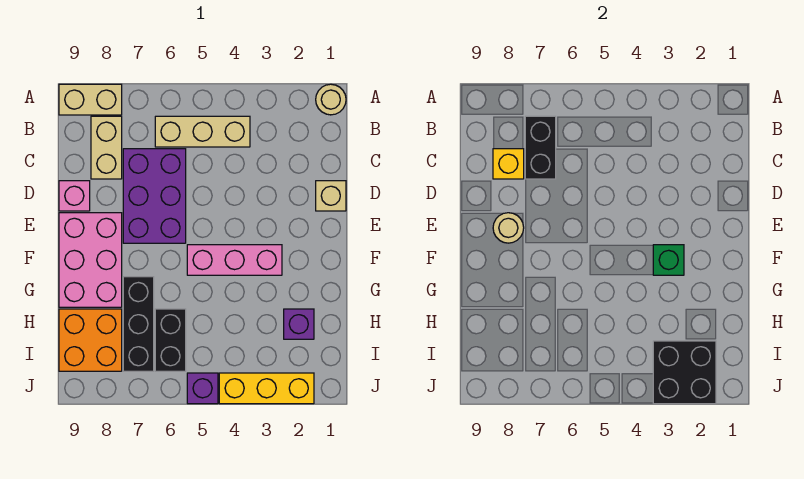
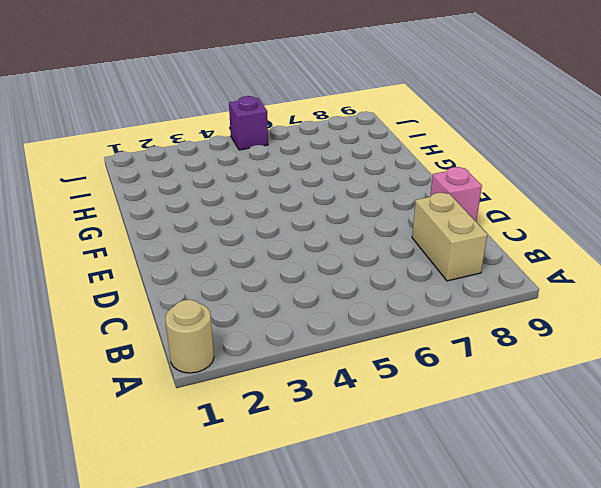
none -> tan 1x2 brick [59,84,122,115]
none -> tan 1x3 brick [155,116,250,147]
none -> purple 2x3 brick [123,149,186,243]

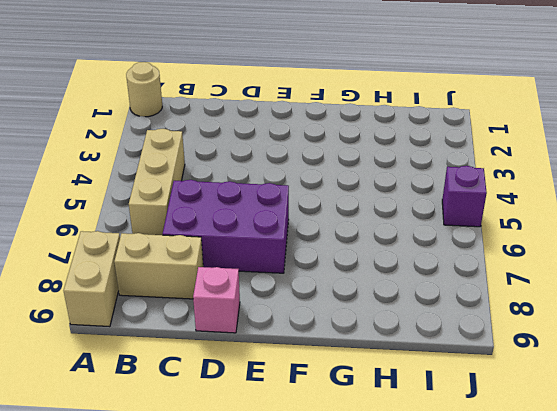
none -> tan 1x1 brick [316,181,346,211]
none -> pink 2x3 brick [59,213,122,307]
none -> pink 1x3 brick [187,245,282,275]

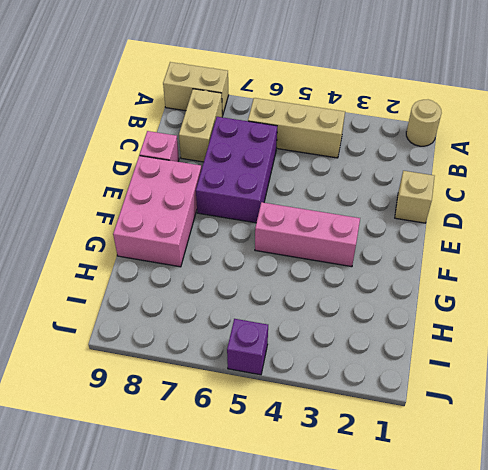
none -> black 1x3 brick [123,277,154,371]
none -> purple 1x1 brick [284,309,314,339]
none -> black 1x2 brick [155,309,186,371]

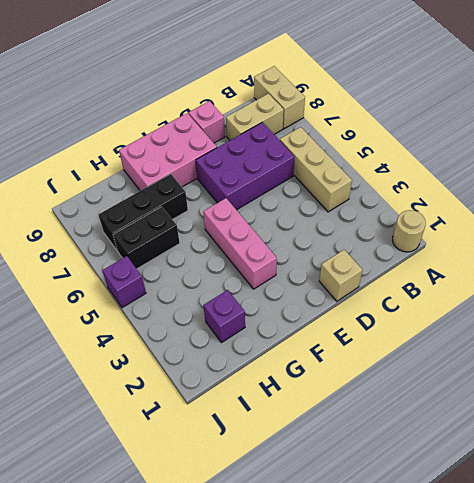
none -> orange 2x2 brick [59,309,122,371]
none -> yellow 1x3 brick [219,373,314,404]
none -> black 1x2 brick [525,116,556,179]

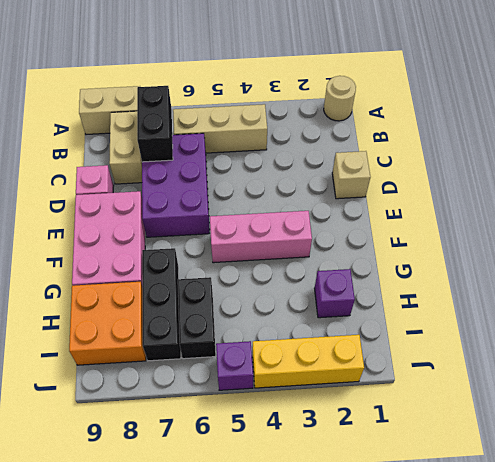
none -> yellow 1x1 brick [493,149,524,179]
none -> tan 1x1 round brick [493,213,524,243]
none -> green 1x1 brick [653,245,684,275]

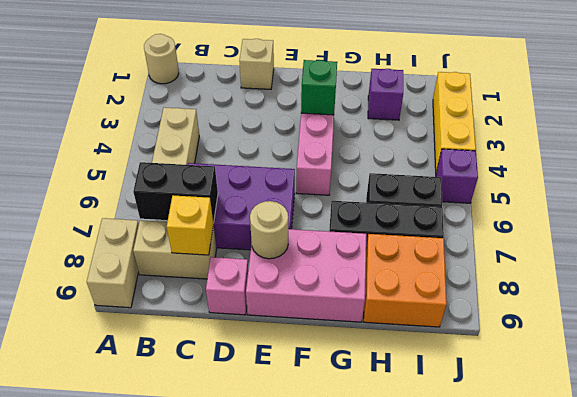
none -> black 2x2 brick [653,341,716,404]

